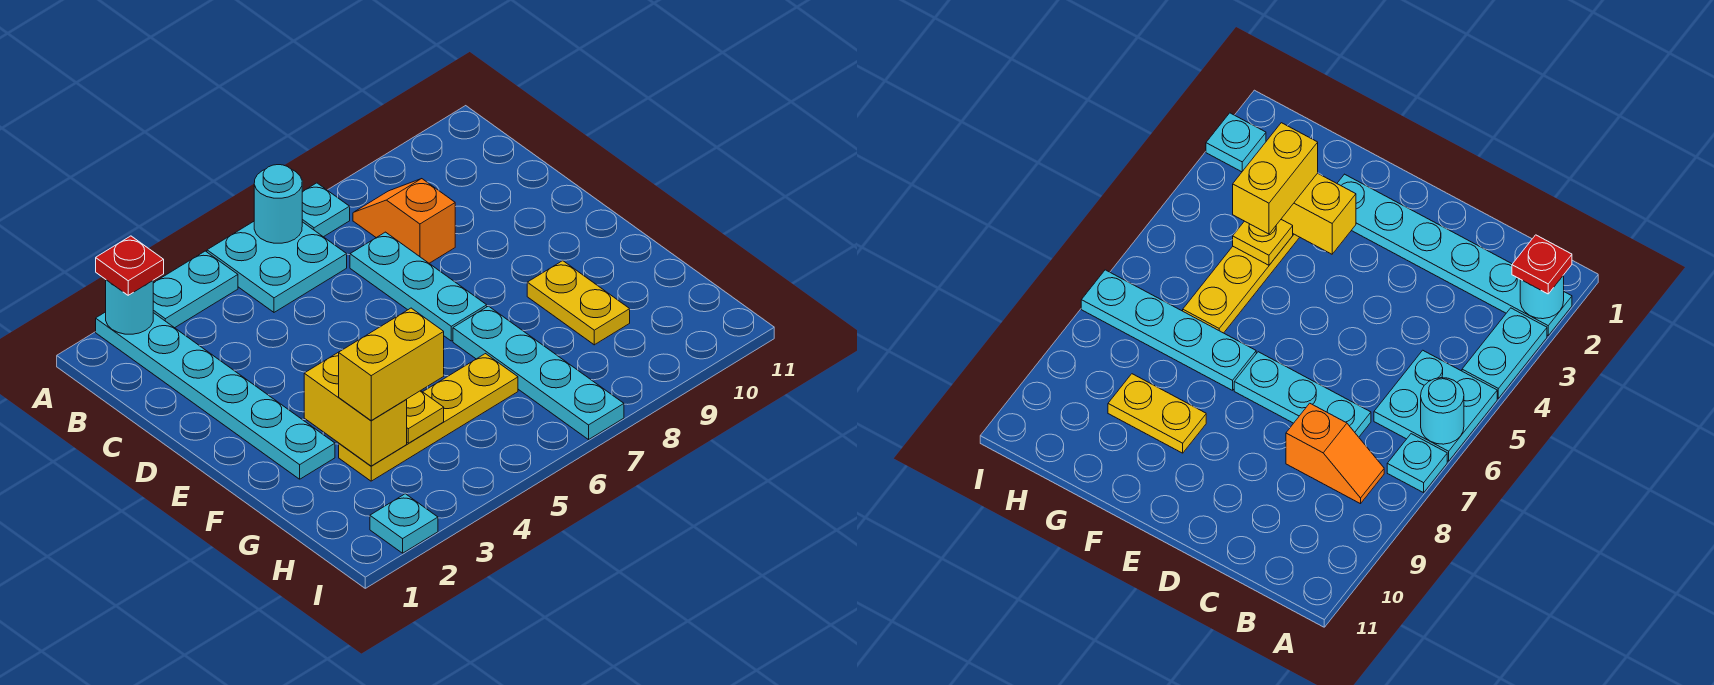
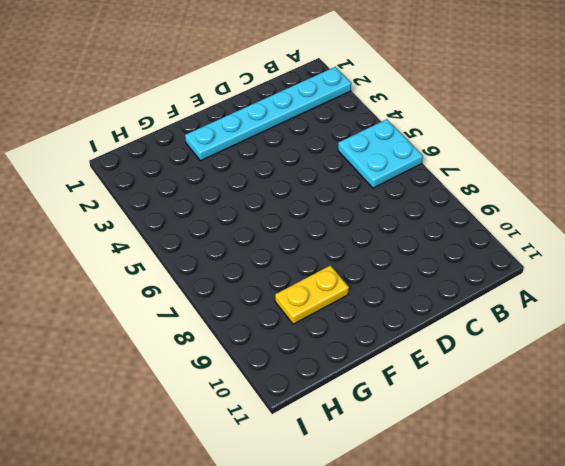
none -> cyan 1x2 plate [153,251,238,328]
none -> cyan 1x1 plate [302,183,350,237]
none -> orange 1x2 slope [353,179,455,263]

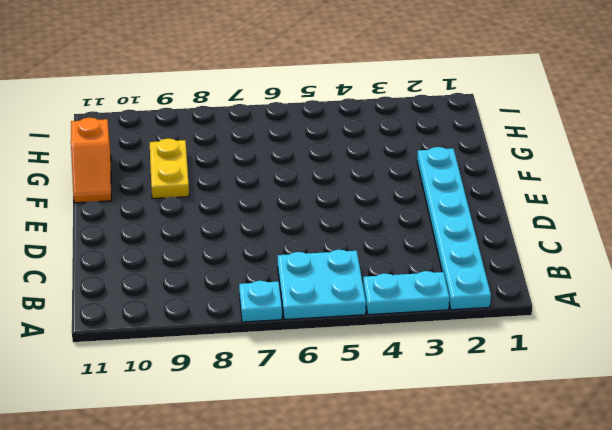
orange 1x2 slope [71,118,111,203] -> orange 1x2 slope moved to [353,179,455,263]
none -> cyan 1x3 plate [350,232,487,341]
none -> cyan 1x4 plate [453,306,624,440]
none -> yellow 1x4 plate [339,354,518,481]

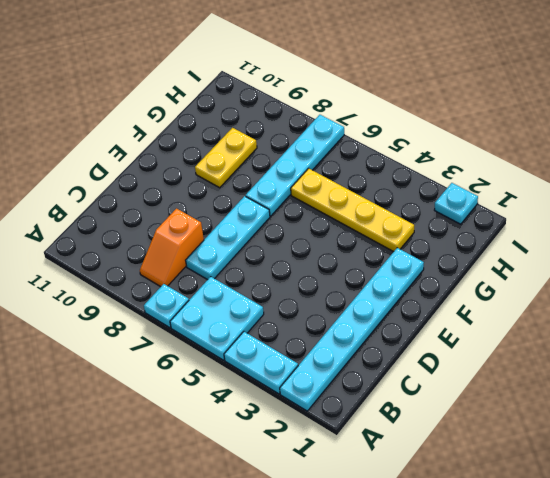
none -> cyan 1x1 round brick [106,280,153,334]
none -> cyan 1x1 round brick [254,165,302,243]
none -> yellow 1x2 brick [304,352,407,466]

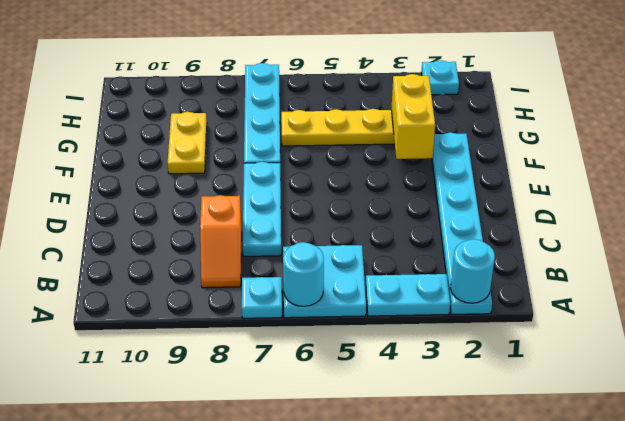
none -> yellow 1x1 plate [406,391,444,443]
none -> red 1x1 plate [96,236,164,295]
none -> yellow 1x2 brick [339,308,444,420]

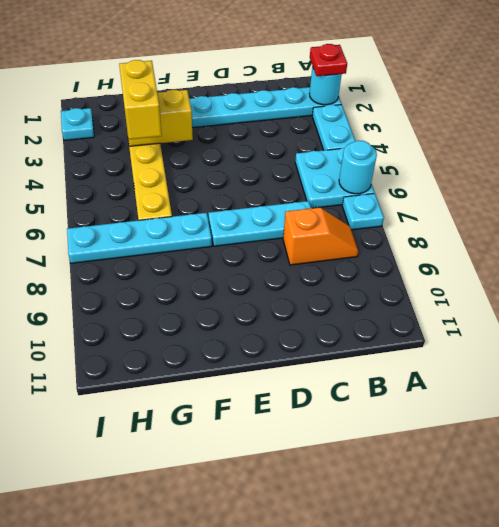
none -> yellow 1x2 plate [527,261,630,345]
none -> yellow 1x1 plate [406,391,444,443]

